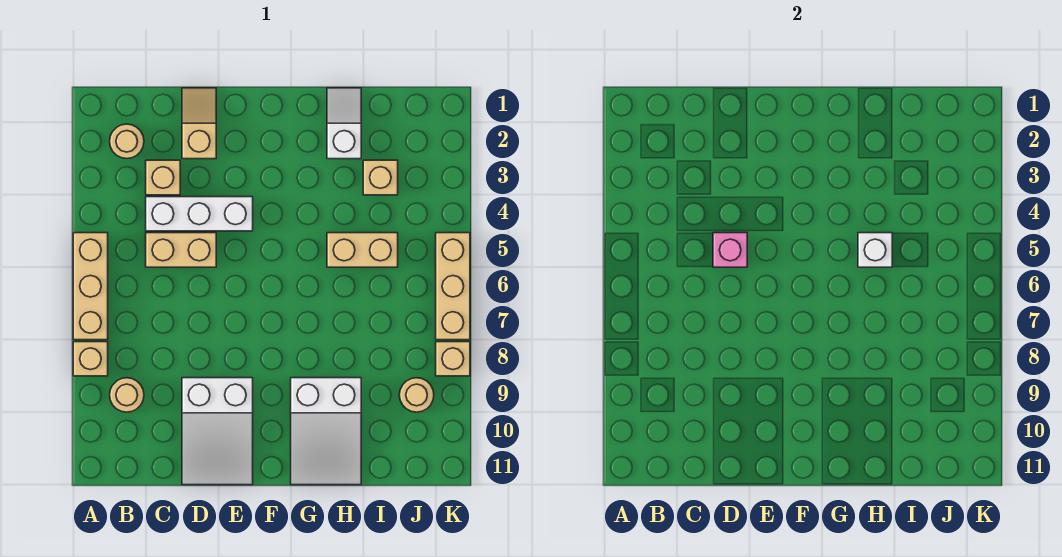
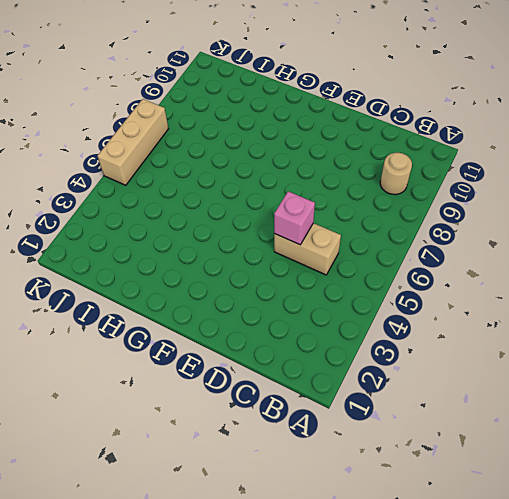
none -> tan 1x3 brick [73,233,108,340]
none -> tan 1x1 brick [73,342,108,376]
none -> tan 1x1 round brick [110,124,144,159]

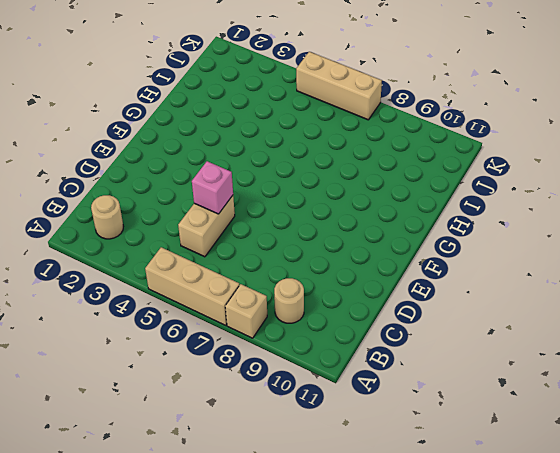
none -> tan 1x1 brick [146,160,180,195]
none -> white 1x3 brick [146,197,253,231]
none -> tan 1x2 slope [182,88,216,159]

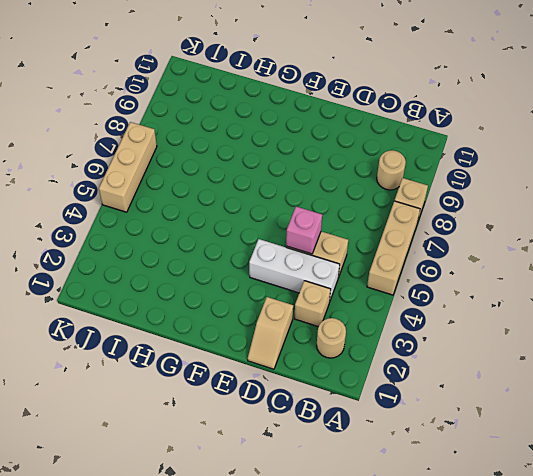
none -> white 2x3 slope [182,378,253,485]
none -> white 2x3 slope [291,378,361,485]
none -> white 1x2 slope [327,88,361,159]

